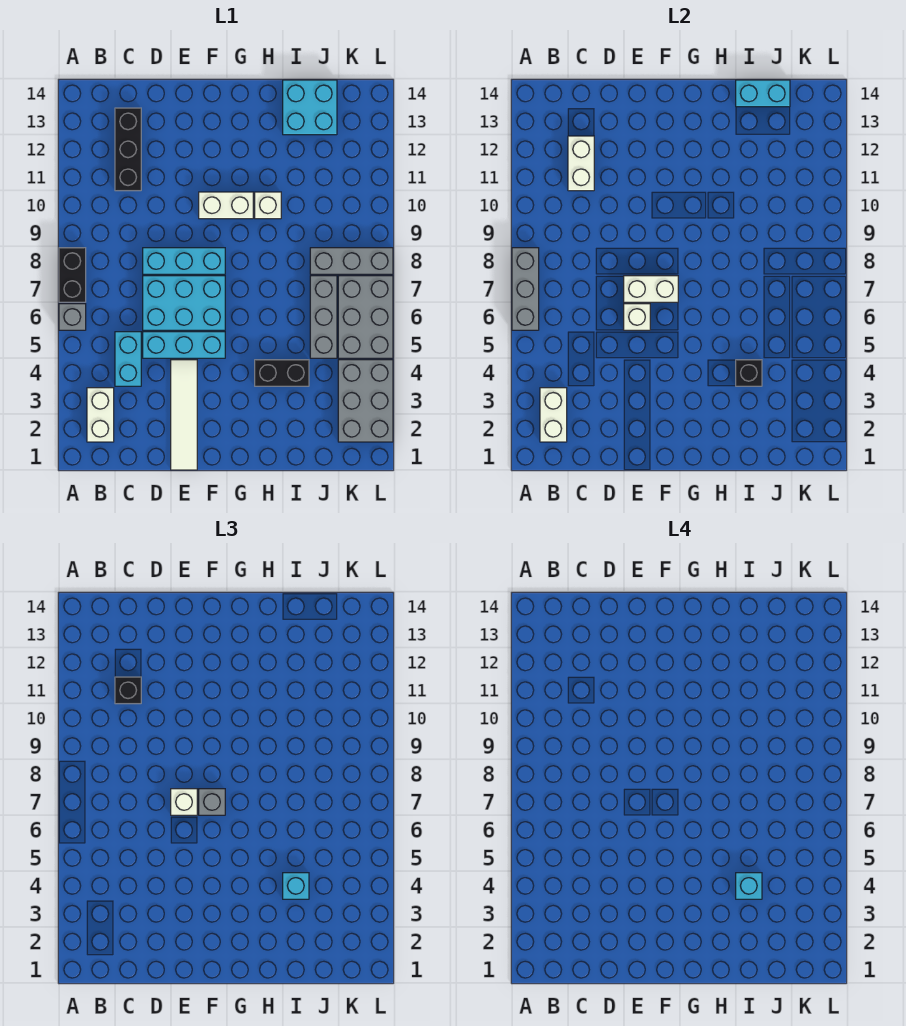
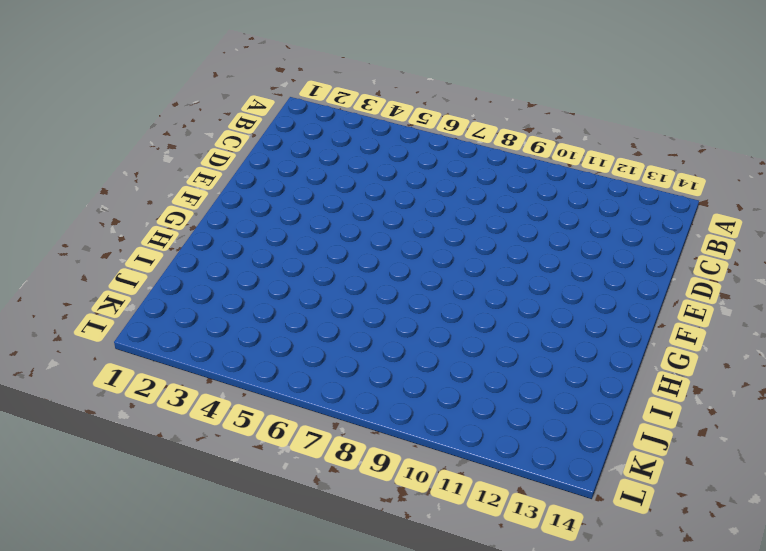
none -> grey 1x1 brick [59,304,86,330]
none -> black 1x2 brick [59,248,86,302]
none -> white 1x2 brick [87,388,114,442]

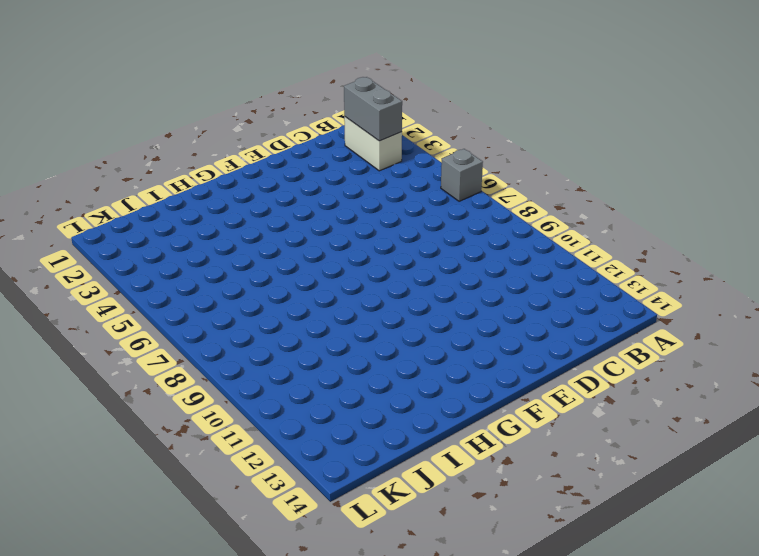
grey 1x2 brick [344,77,402,141] -> white 1x2 brick [540,388,567,442]
none -> black 1x2 brick [59,248,86,302]
none -> cyan 1x2 brick [115,332,141,386]
none -> black 1x3 brick [115,108,141,191]

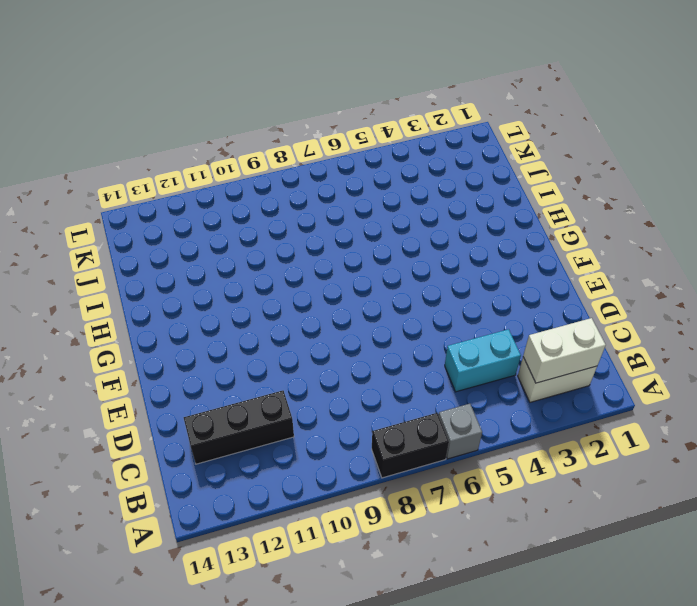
none -> cyan 1x3 brick [143,332,225,358]
none -> cyan 2x3 brick [143,276,225,330]
none -> cyan 1x3 brick [143,248,225,274]

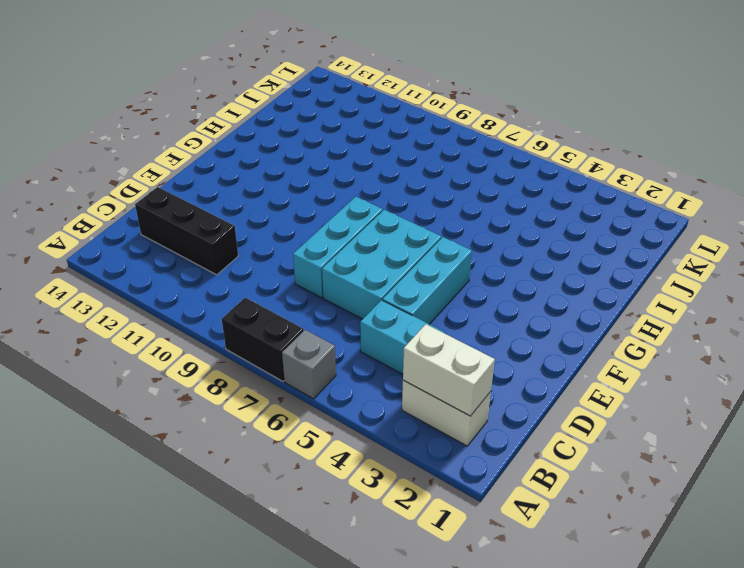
none -> white 1x4 tile [171,360,197,470]
none -> white 1x2 brick [199,192,253,219]
none -> black 1x2 brick [255,360,309,386]

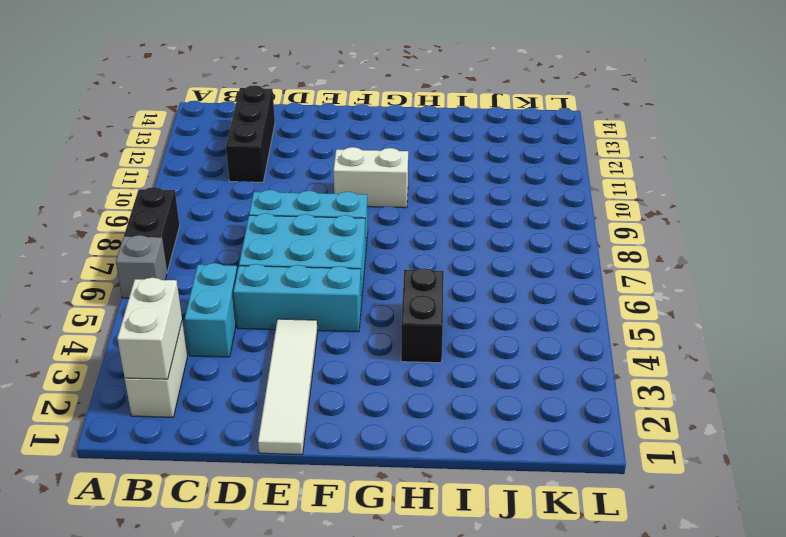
black 1x2 brick [401,268,444,363] -> black 1x2 brick turned to [255,360,309,386]
none -> white 1x1 brick [255,192,281,219]
none -> cyan 2x2 brick [283,80,337,135]
none -> grey 1x3 brick [310,276,337,358]

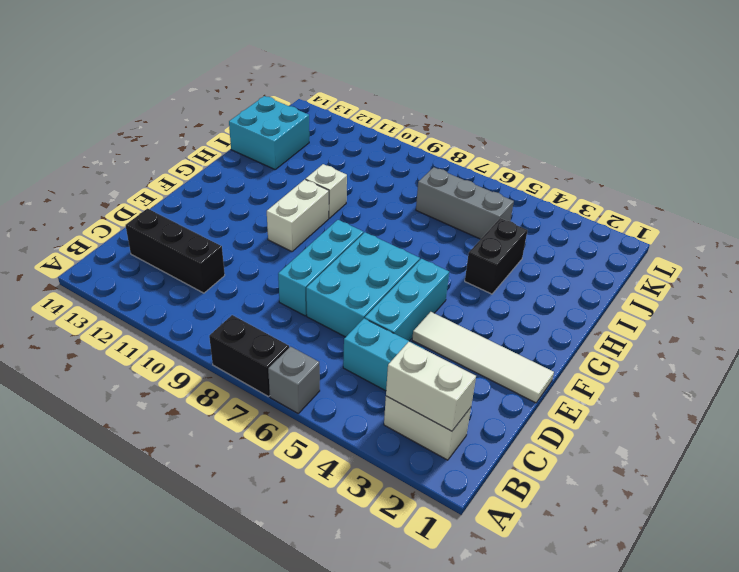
none -> grey 1x3 brick [310,248,393,274]
none -> grey 2x3 brick [338,360,393,442]
none -> grey 2x3 brick [338,276,393,358]

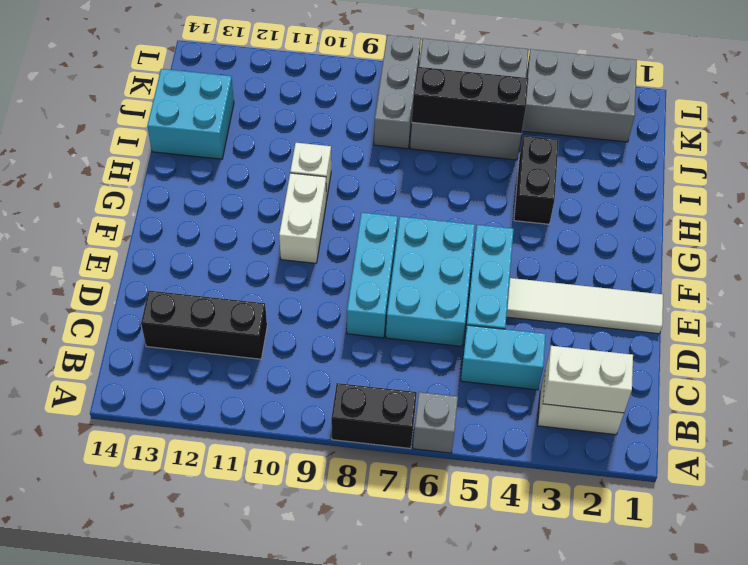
black 1x3 brick [412,67,528,134] -> none
none -> grey 1x3 brick [512,248,539,330]
none -> white 1x2 brick [568,136,594,191]
none -> white 1x1 brick [624,304,650,330]

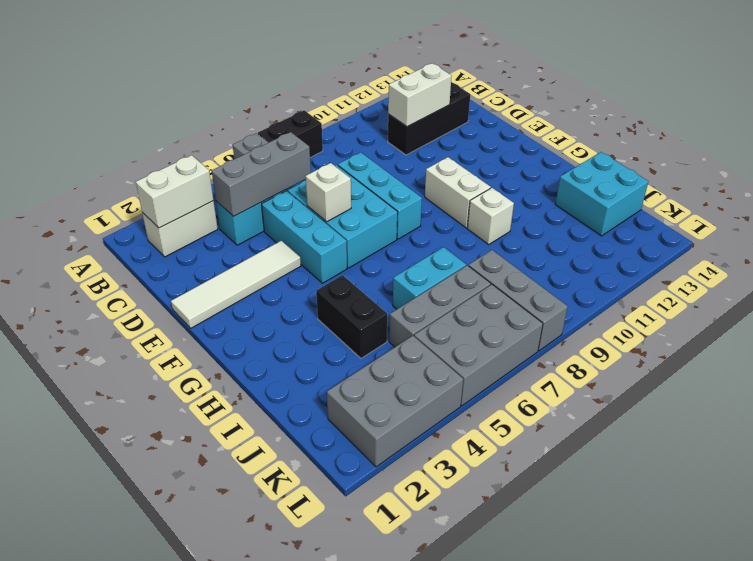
grey 1x3 brick [212,132,311,216] -> grey 1x3 brick moved to [512,248,539,330]
cyan 1x2 brick [393,247,466,309] -> cyan 1x2 brick turned to [736,80,790,107]
none -> white 1x2 brick [624,276,678,302]
none -> black 1x1 brick [736,360,762,386]
none -> black 1x1 brick [115,677,141,704]

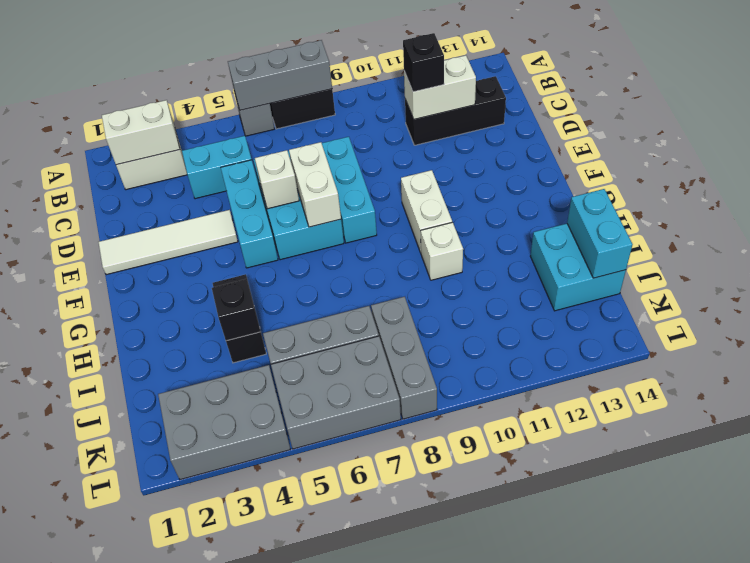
none -> white 1x1 brick [171,789,197,815]
none -> grey 1x1 brick [199,789,225,815]
none -> cyan 1x1 brick [283,873,309,899]

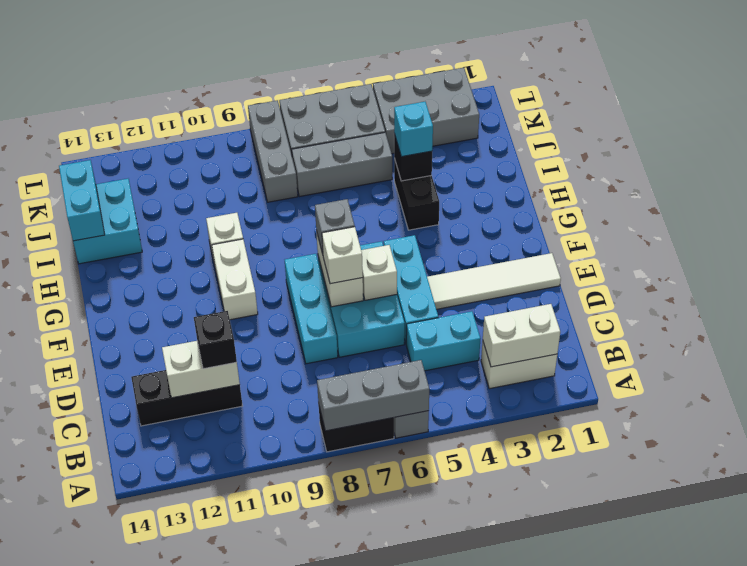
none -> cyan 1x1 brick [736,873,762,899]

